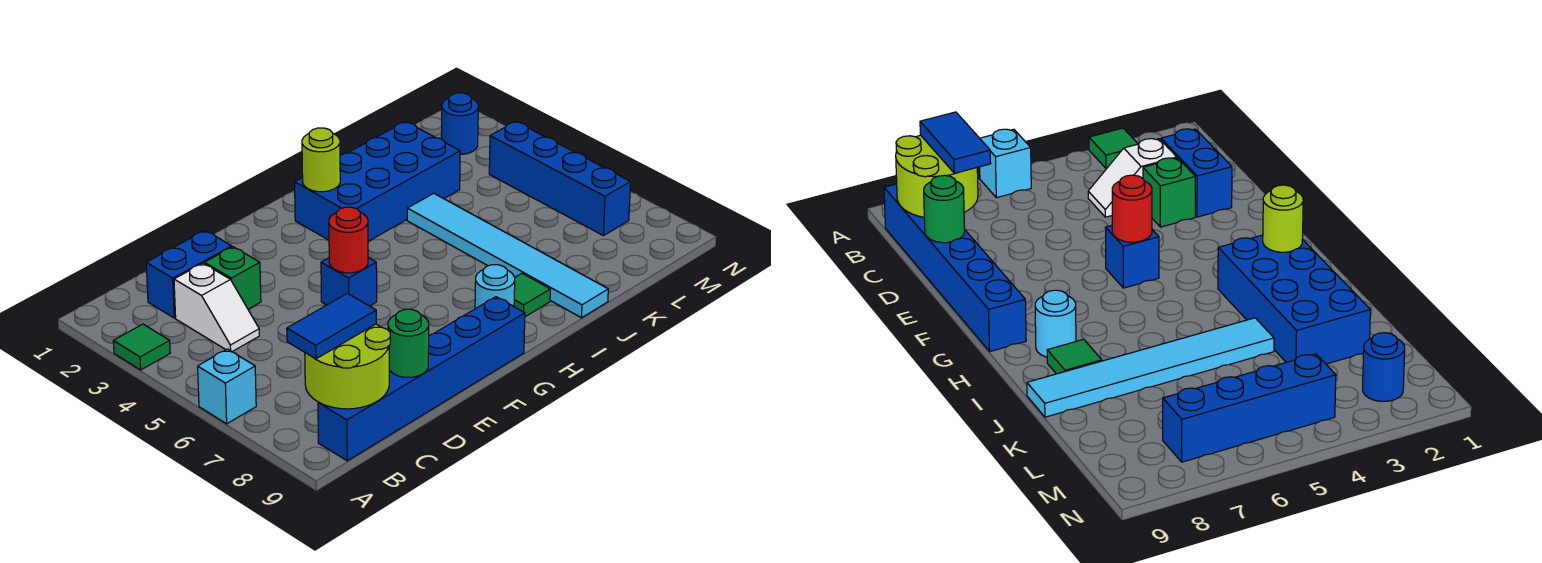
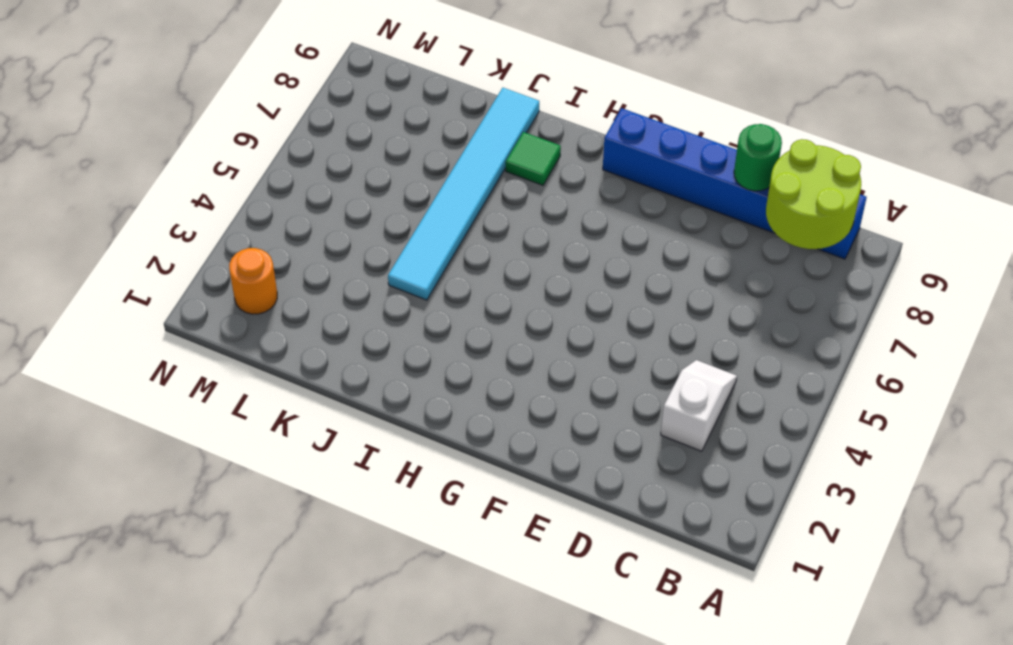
orange 1x1 round brick [229,248,277,314] -> blue 1x1 round brick [441,93,478,154]
none -> green 1x1 tile [113,324,170,370]
none -> cyan 1x1 brick [198,349,256,424]
none -> blue 1x2 brick [146,230,232,318]

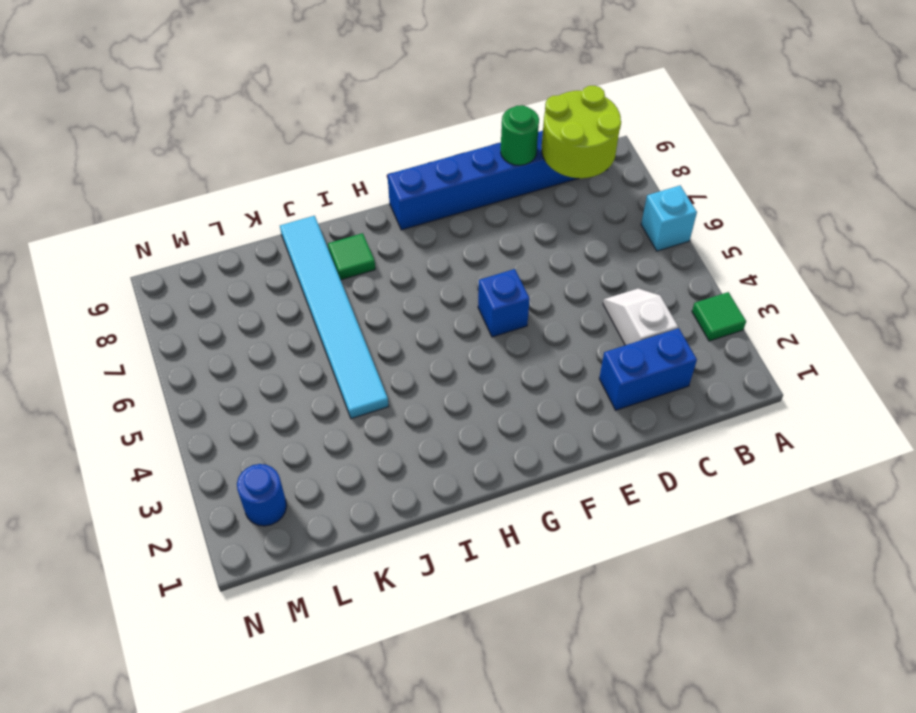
none -> green 1x1 brick [205,247,261,309]
none -> blue 2x4 brick [295,122,460,241]
none -> cyan 1x1 round brick [475,265,515,309]

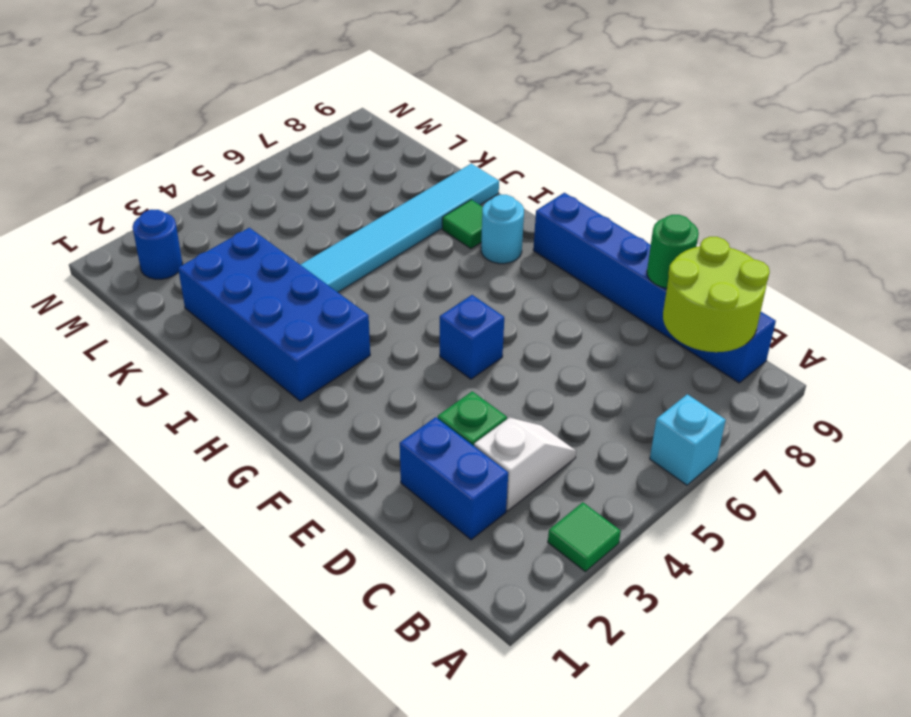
none -> blue 1x4 brick [489,121,631,236]
none -> red 1x1 round brick [329,207,368,273]
none -> lime 1x1 round brick [302,128,340,192]

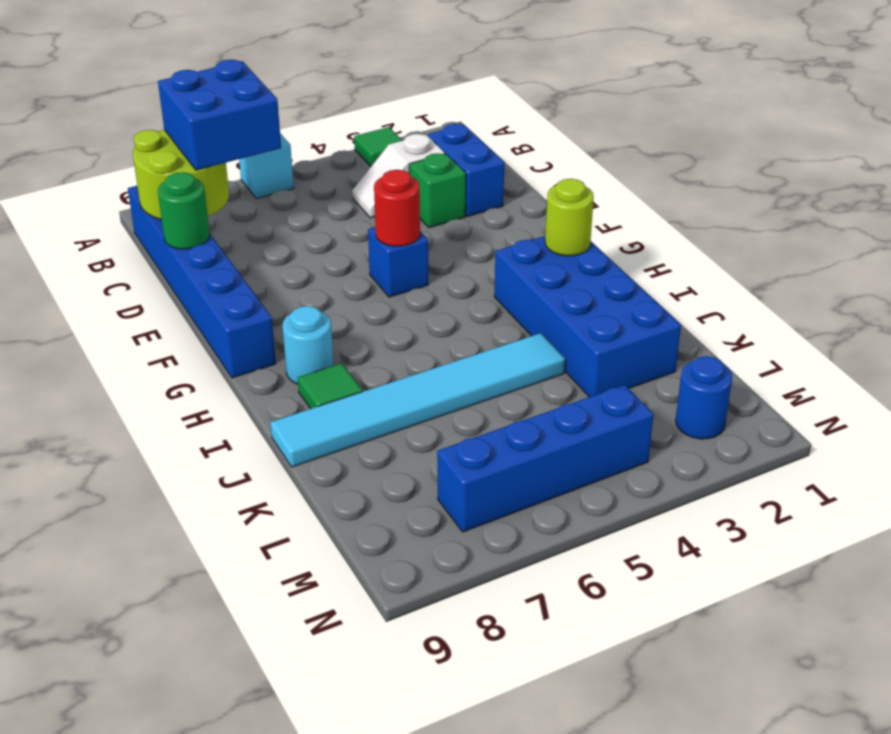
blue 2x2 brick [158,60,281,170] -> blue 1x2 tile [287,293,376,359]

